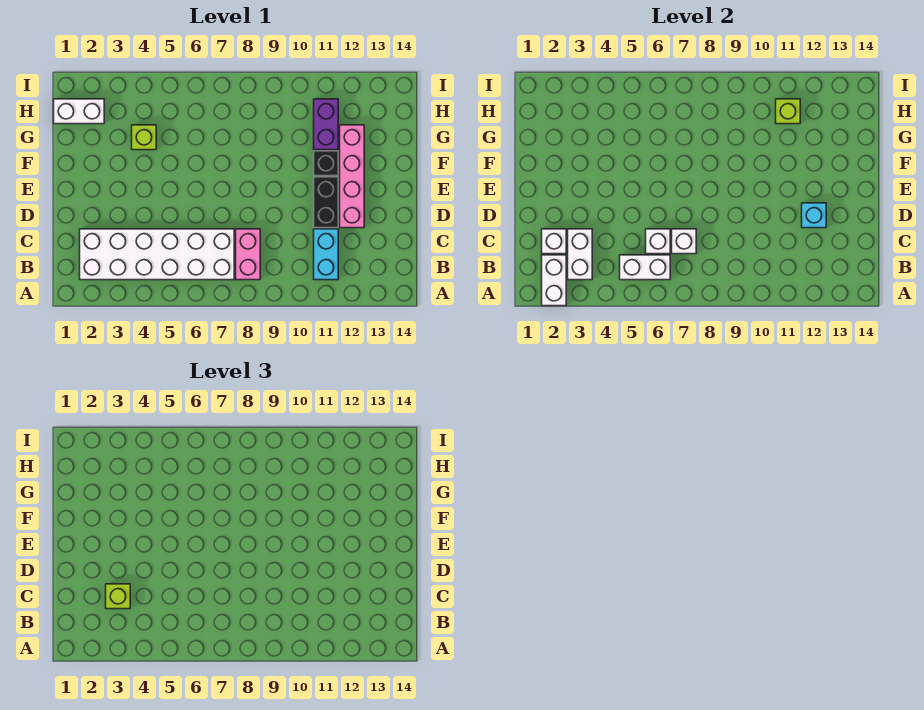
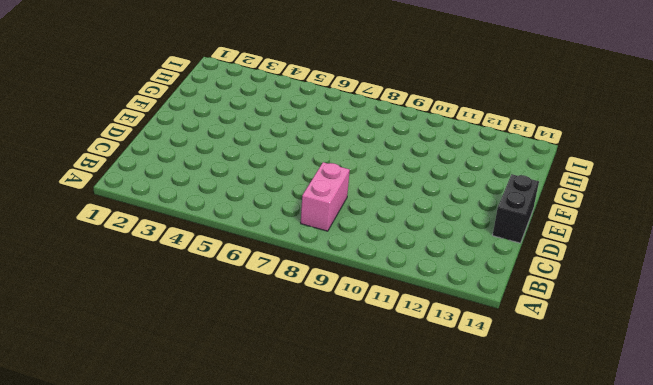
black 1x2 brick [493,174,539,243] -> black 1x2 brick moved to [314,177,338,228]
none -> white 2x6 brick [80,229,234,280]
none -> cyan 1x2 brick [314,229,338,280]
none -> pink 1x4 brick [340,125,364,228]

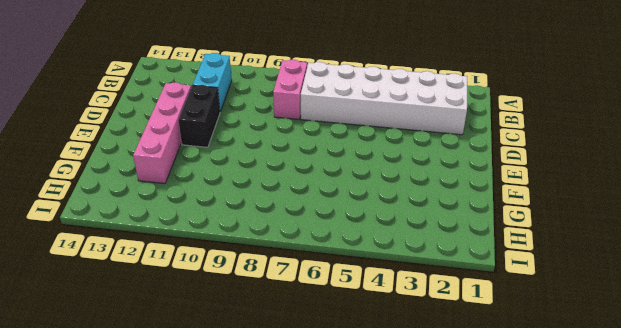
none -> black 1x1 brick [314,151,338,176]
none -> lime 1x1 brick [132,125,156,150]
none -> purple 1x2 brick [314,99,338,150]

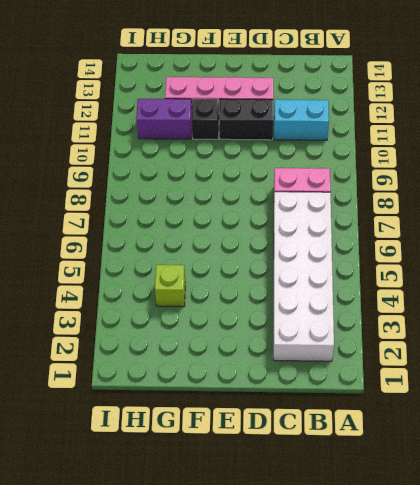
none -> white 1x2 brick [54,99,104,124]
none -> white 1x2 brick [542,255,566,306]
none -> white 1x2 brick [568,229,592,280]

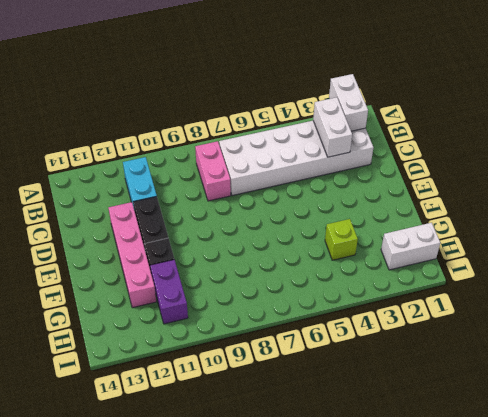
none -> white 1x2 brick [620,255,670,280]
none -> white 1x1 brick [542,229,566,254]
none -> white 1x1 brick [646,229,670,254]

